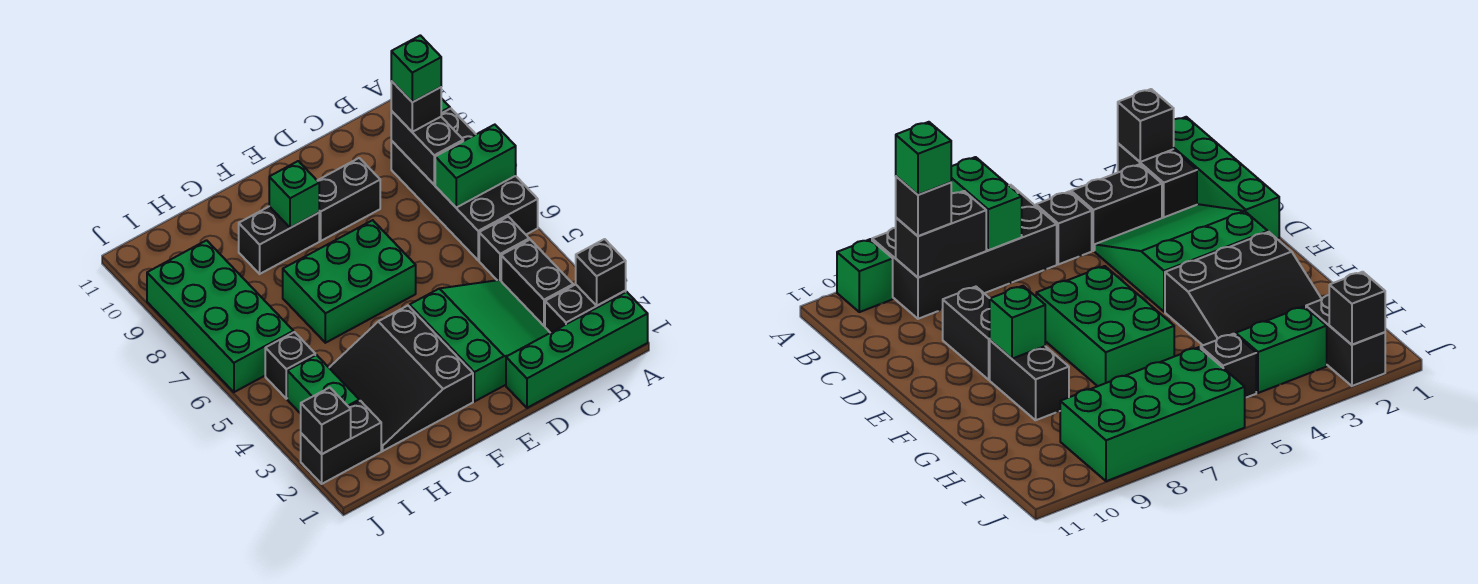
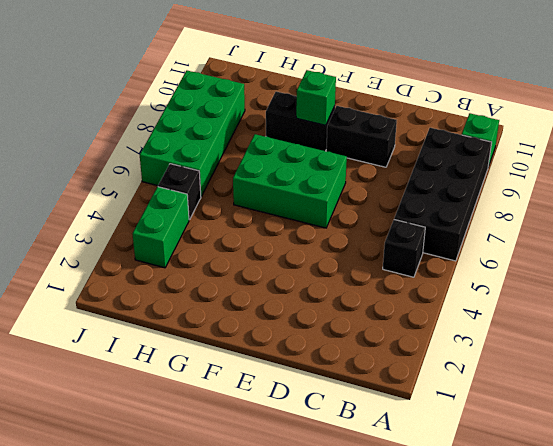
none -> green 1x4 brick [506,292,648,408]
none -> black 1x2 brick [545,285,626,333]
none -> black 1x2 brick [501,240,573,327]

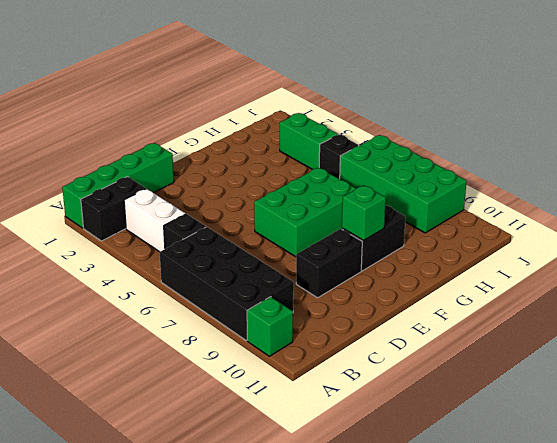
white 1x2 brick [124,189,185,252] -> black 1x2 brick [501,240,573,327]
none -> green 3x3 slope [410,280,550,402]
none -> black 3x3 slope [329,306,473,451]
none -> black 1x2 brick [301,401,381,484]

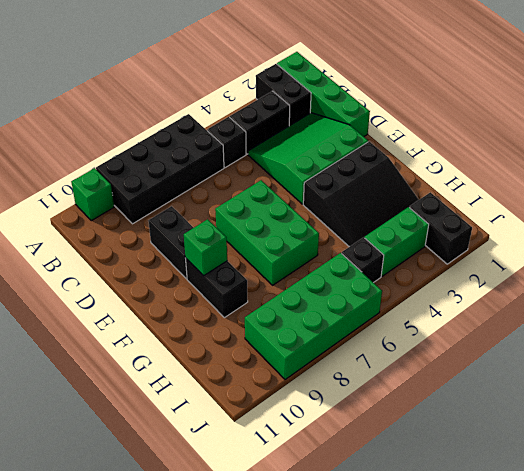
none -> black 1x1 brick [576,239,626,306]
none -> green 1x2 brick [435,125,516,208]
none -> black 1x2 brick [391,111,463,185]

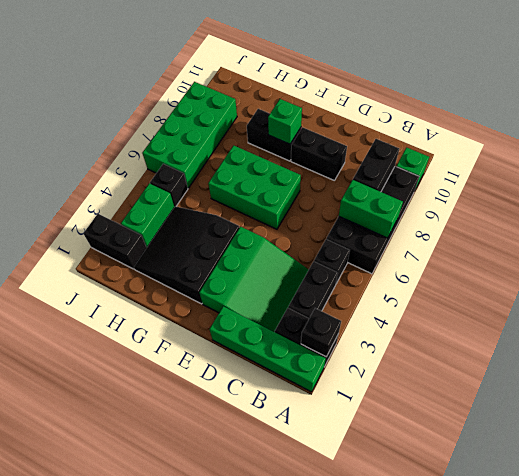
none -> black 1x1 brick [301,387,351,454]
none -> black 1x1 brick [391,81,441,132]
none -> green 1x1 brick [391,35,441,102]

